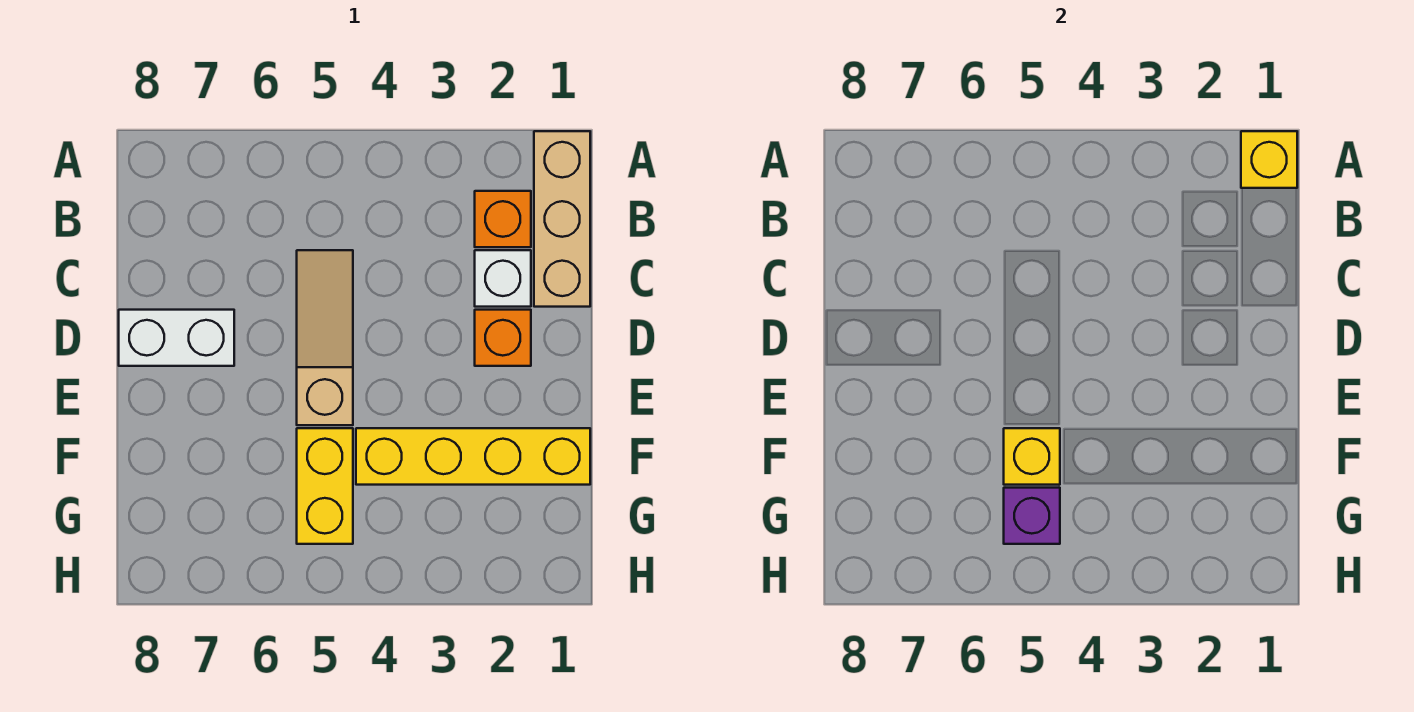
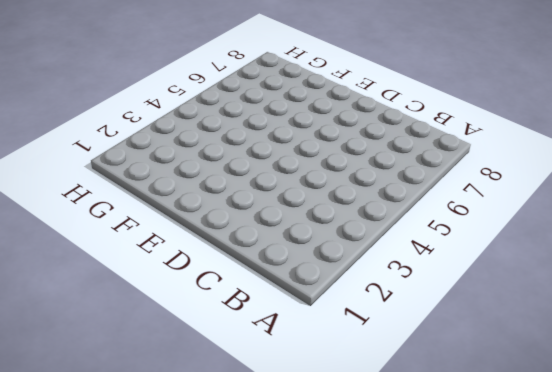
none -> tan 1x3 brick [534,131,590,307]
none -> orange 1x1 brick [475,191,531,247]

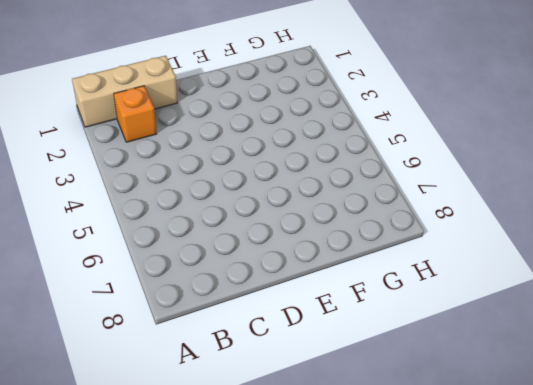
none -> white 1x1 brick [475,250,531,307]
none -> tan 1x3 slope [297,250,353,425]

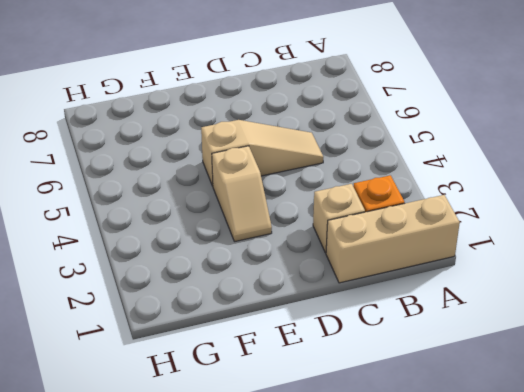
tan 1x1 brick [313,184,365,253] -> white 1x1 brick [475,250,531,307]
tan 1x2 slope [212,146,272,242] -> none
none -> orange 1x1 brick [475,310,531,366]
none -> white 1x2 brick [119,310,234,366]

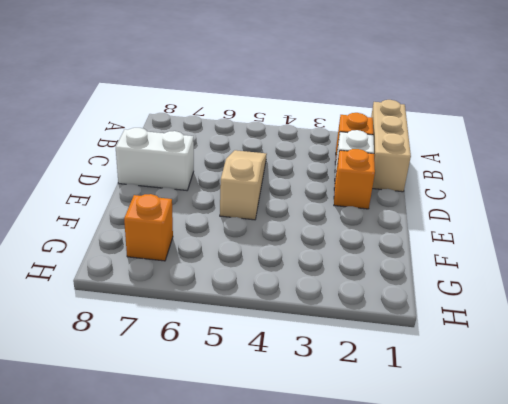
orange 1x1 brick [124,194,173,261] -> none
none -> yellow 1x4 brick [356,428,590,485]
none -> yellow 1x2 brick [297,428,353,544]

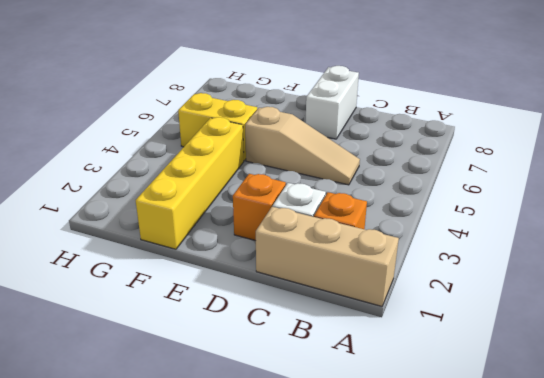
none -> yellow 1x1 brick [1241,131,1297,188]
none -> yellow 1x1 brick [1004,428,1060,485]

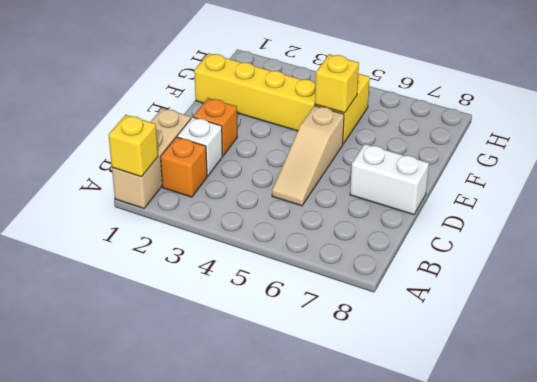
none -> purple 1x1 brick [1004,488,1060,544]

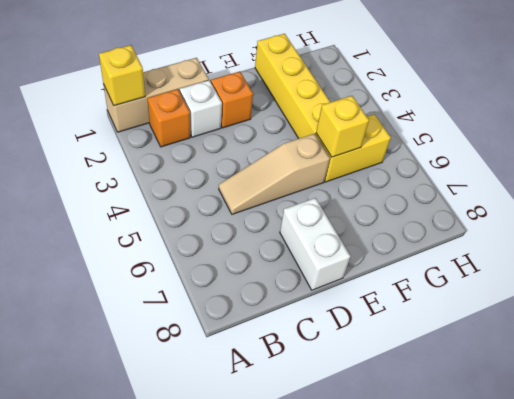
none -> purple 1x1 brick [1004,488,1060,544]

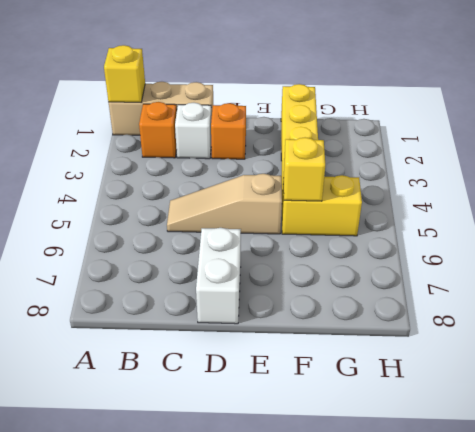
none -> purple 1x1 brick [1004,488,1060,544]

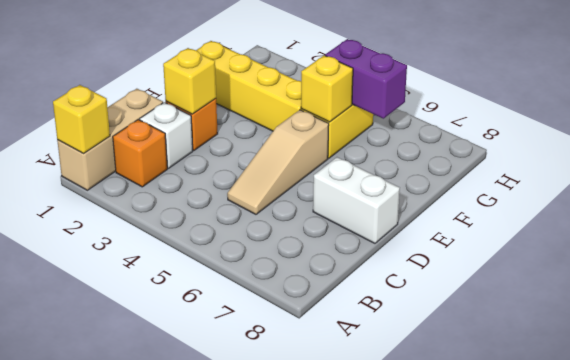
yellow 1x1 brick [163,48,216,114] -> none
purple 1x2 brick [325,39,407,119] -> purple 1x1 brick [1004,488,1060,544]

